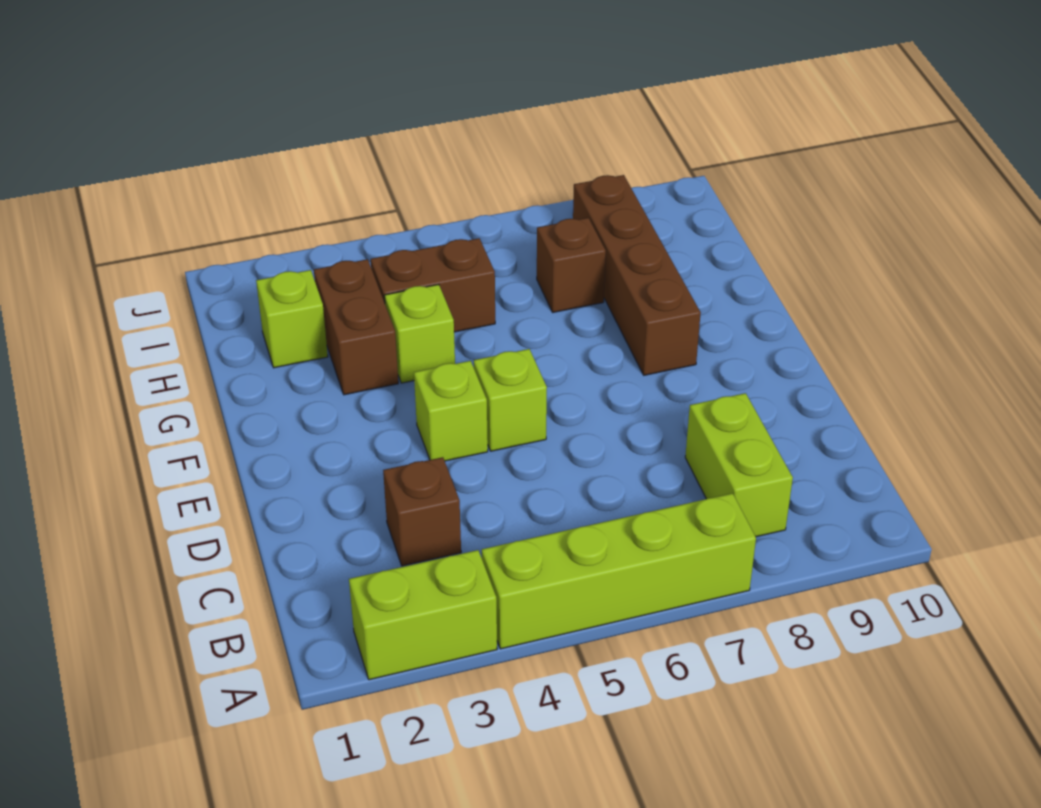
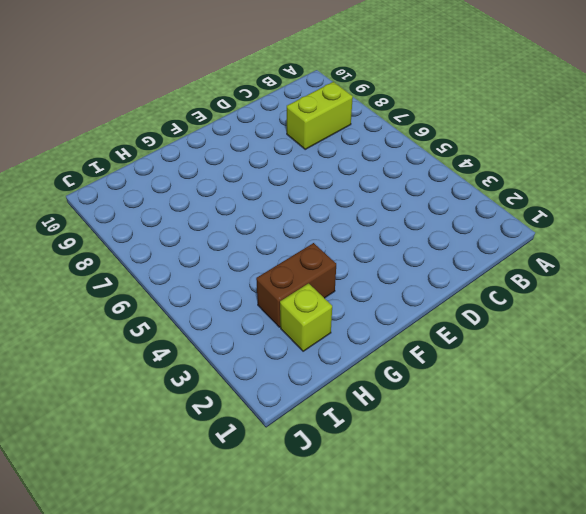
none -> lime 1x2 brick [349,550,497,680]
none -> lime 1x4 brick [482,493,756,649]
none -> brown 1x1 brick [383,457,461,566]

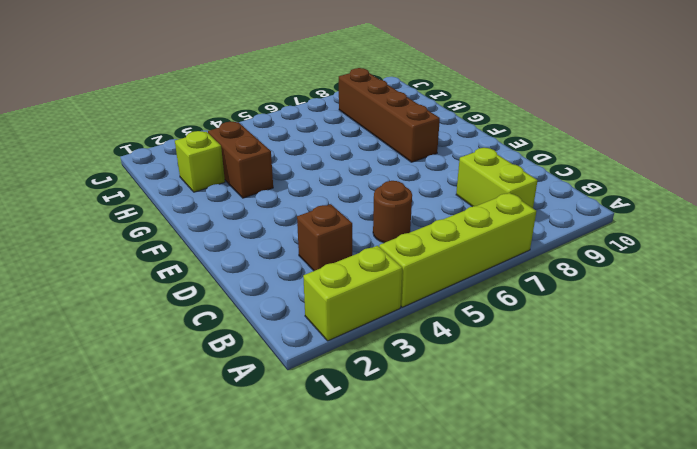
brown 1x1 round brick [373,181,412,243] -> none
none -> lime 1x1 brick [414,361,488,461]
none -> lime 1x1 brick [474,349,547,451]
none -> lime 1x1 brick [384,284,455,383]

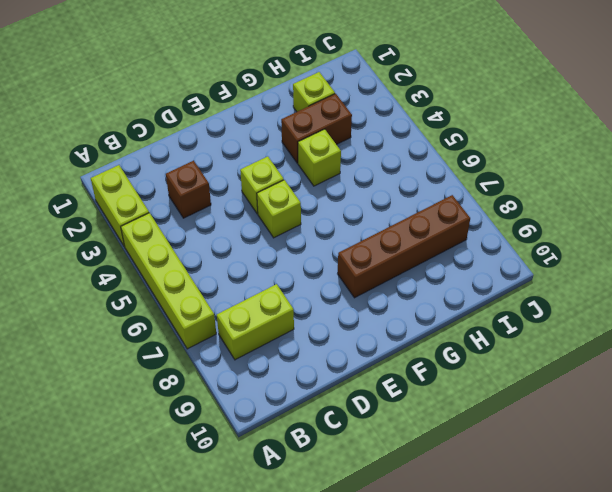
none -> brown 1x2 brick [371,238,495,332]
none -> brown 1x1 brick [537,218,606,312]

